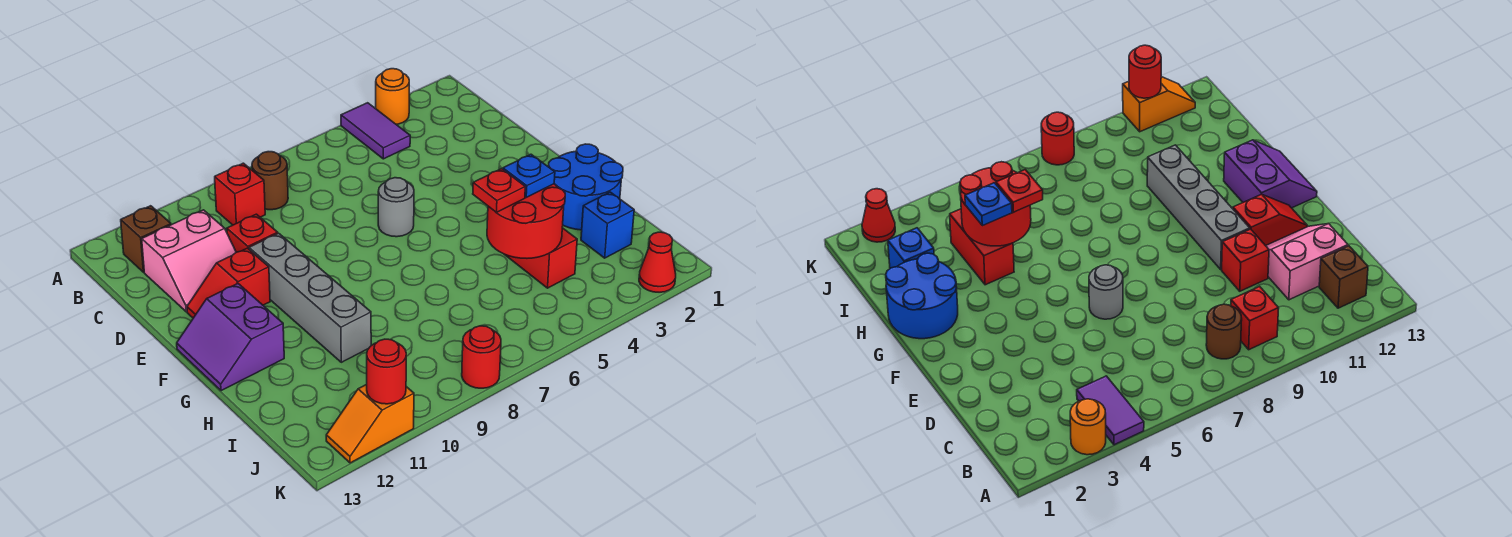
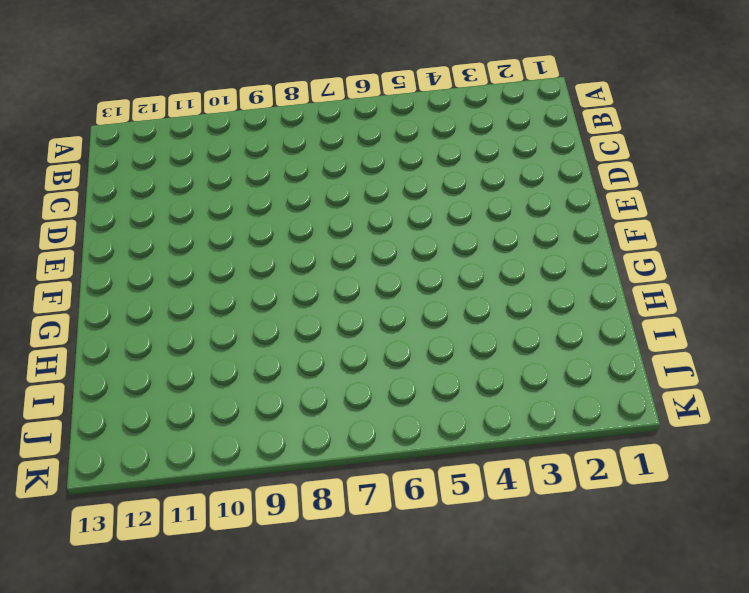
none -> orange 1x1 round brick [376,69,409,124]
none -> purple 1x2 tile [341,103,410,159]
none -> brown 1x1 round brick [252,152,288,210]

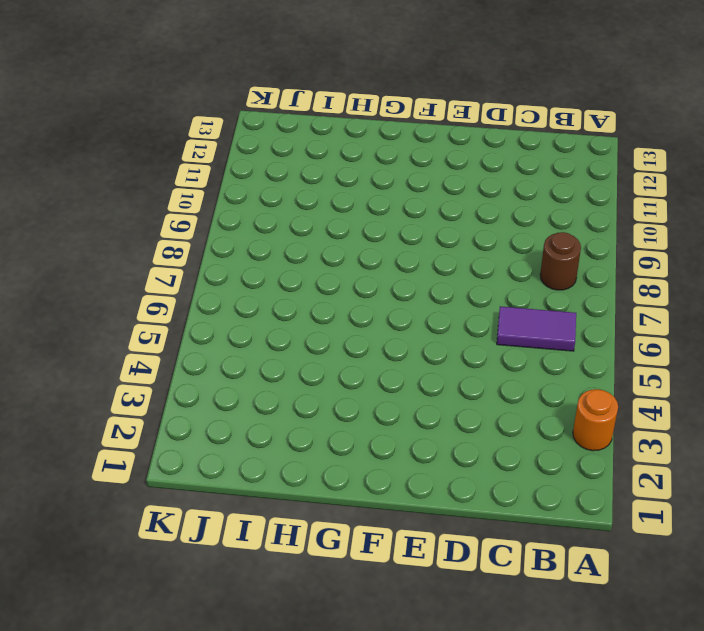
purple 1x2 tile [497,306,576,351] -> purple 1x2 tile moved to [341,103,410,159]
none -> red 1x1 brick [215,163,265,225]
none -> brown 1x1 brick [121,206,171,272]
none -> pink 2x2 slope [142,210,236,312]

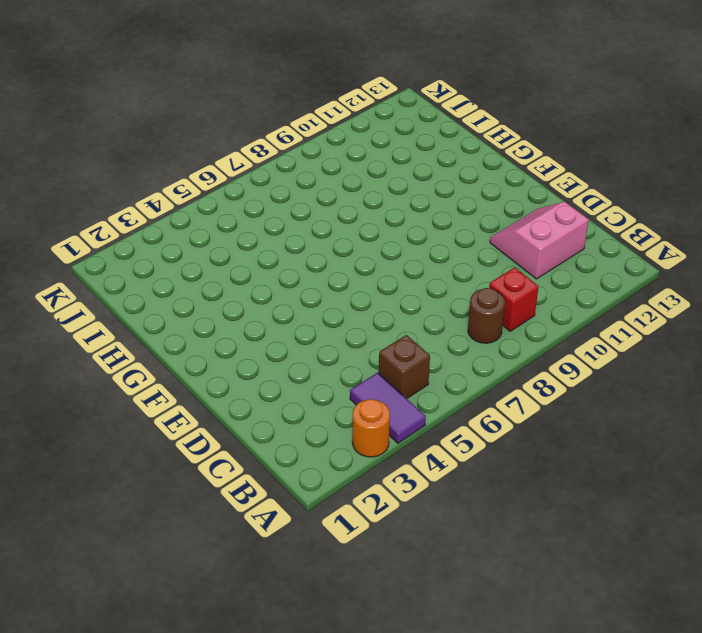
brown 1x1 brick [379,335,430,399] -> brown 1x1 brick moved to [121,206,171,272]
none -> red 1x1 brick [227,214,278,252]
none -> grey 1x1 round brick [378,178,414,237]
none -> grey 1x4 brick [249,233,371,362]

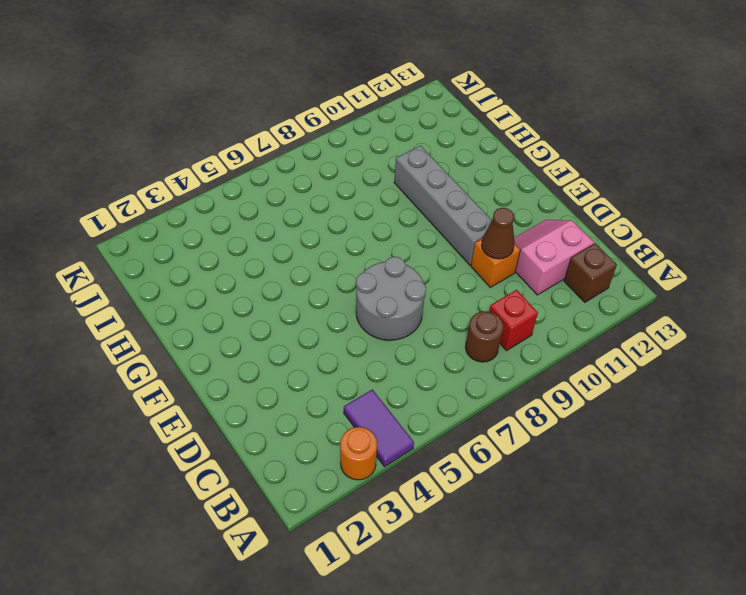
grey 2x2 round brick [356,257,426,340] -> grey 1x1 round brick [378,178,414,237]
orange 1x1 brick [471,238,520,287] -> red 1x1 brick [227,214,278,252]
brown 1x1 cone [481,208,515,259] -> none
none -> red 1x2 slope [187,248,270,318]
none -> purple 2x2 slope [177,284,284,391]
none -> blue 2x2 round brick [548,144,623,230]

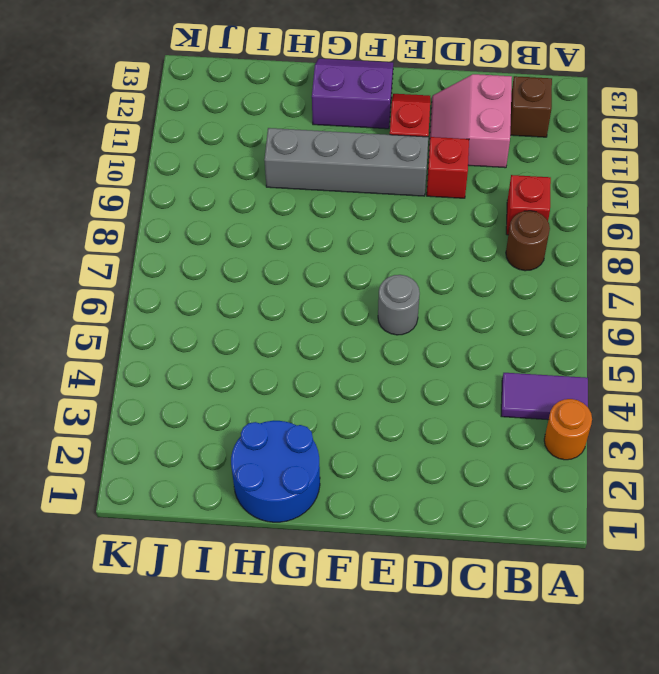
none -> red 1x2 brick [506,228,577,288]
none -> blue 1x1 brick [581,192,634,258]
none -> red 1x1 cone [639,232,676,292]

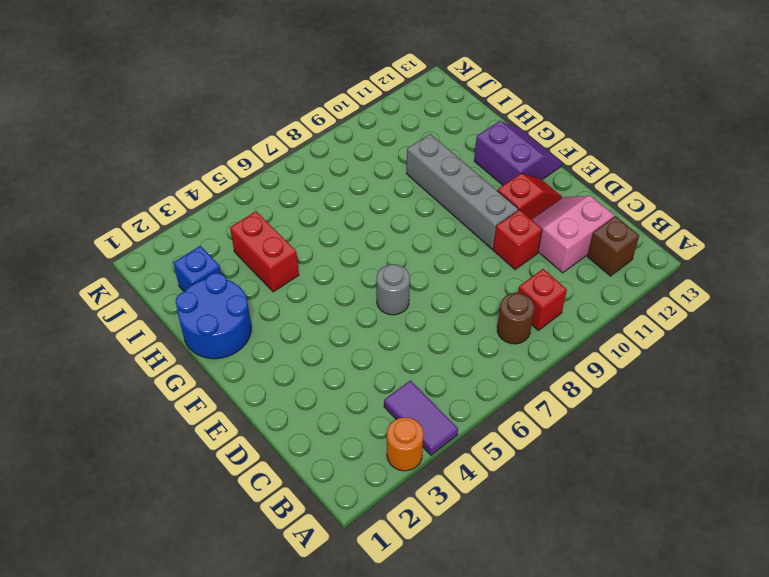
none -> red 1x1 cone [639,232,676,292]
none -> red 1x1 round brick [462,326,501,388]
none -> orange 1x2 slope [326,384,414,463]

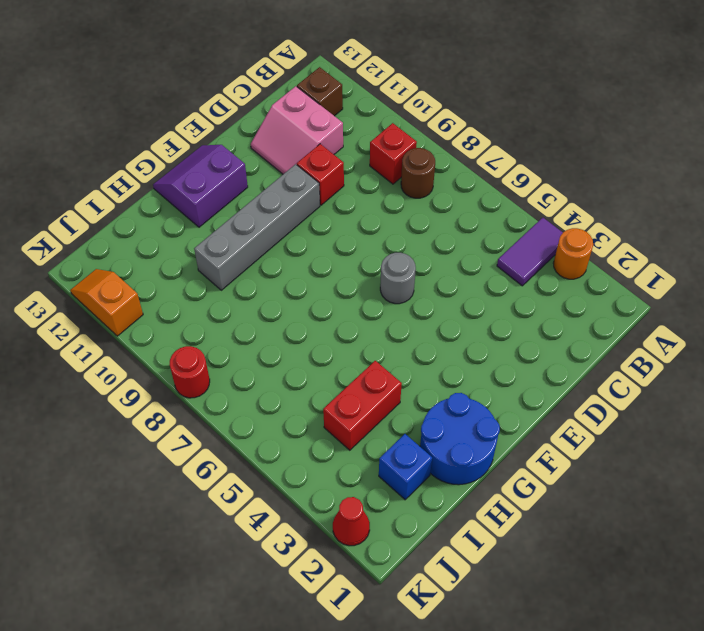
none -> red 1x2 slope [187,248,270,318]
none -> red 2x2 round brick [487,184,565,258]
none -> red 1x1 round brick [367,339,406,404]

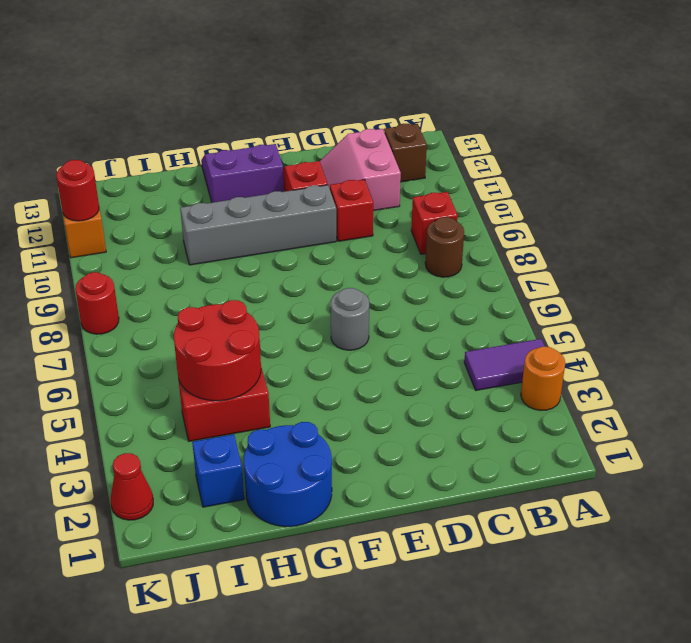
none -> blue 1x1 plate [503,154,555,197]
none -> red 1x1 plate [473,169,525,212]

